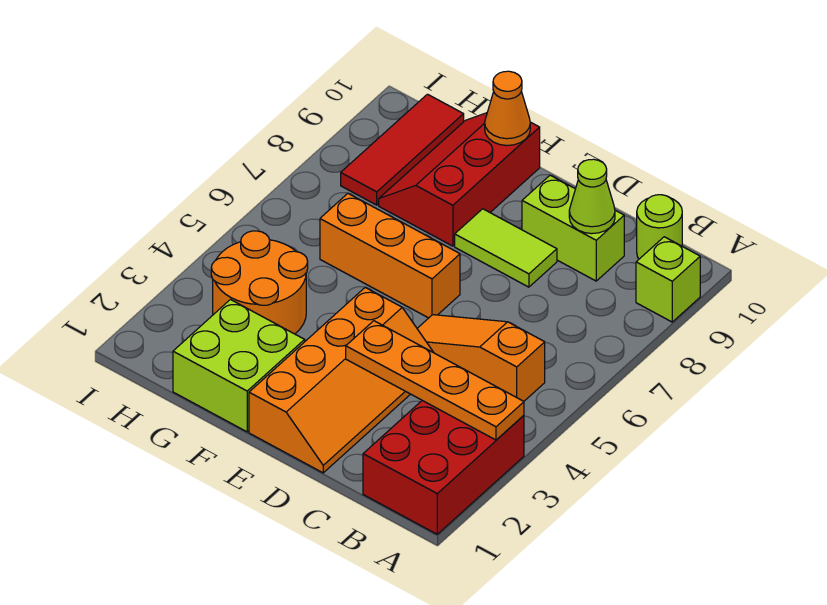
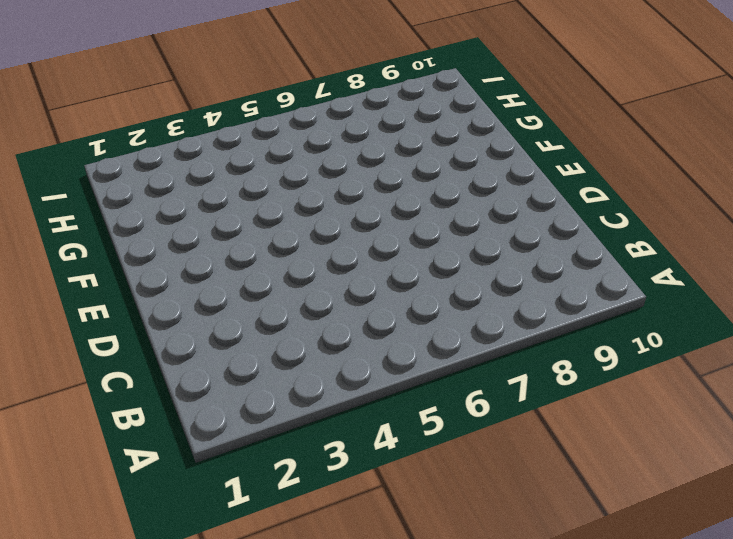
none -> red 2x3 brick [363,401,524,534]
none -> lime 1x1 brick [636,237,700,322]
none -> orange 1x3 slope [417,315,545,401]

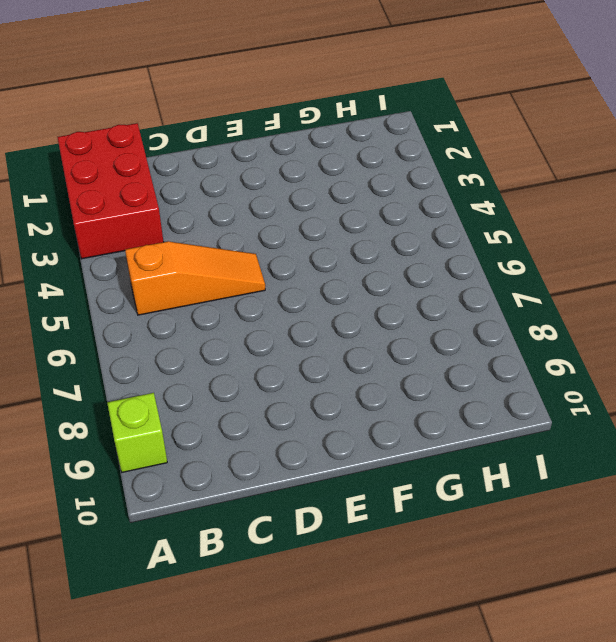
none -> lime 1x1 round brick [637,195,682,259]
none -> lime 1x2 brick [522,175,624,281]
none -> orange 2x4 slope [249,287,434,473]

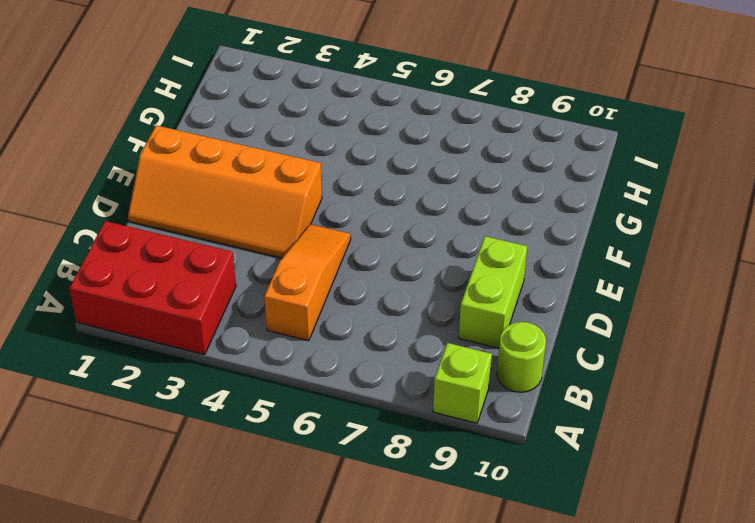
none -> lime 1x2 tile [455,209,557,287]
none -> orange 1x3 brick [320,193,460,318]
none -> lime 2x2 brick [173,300,305,432]

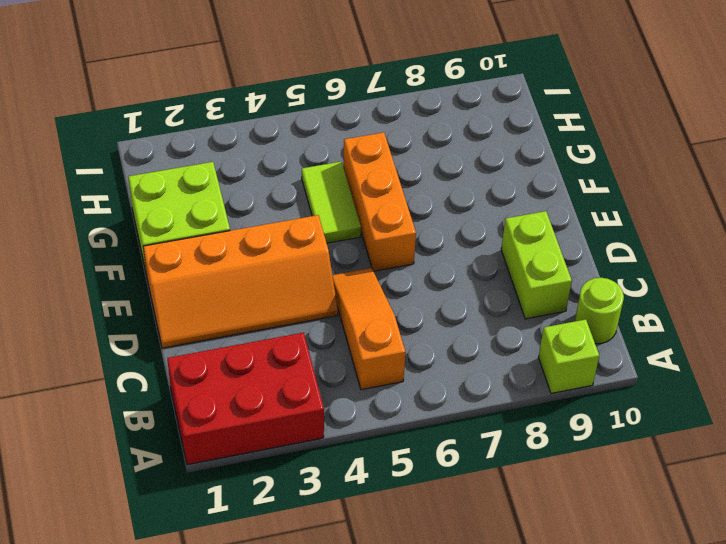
lime 1x2 tile [302,162,361,243] -> lime 1x2 tile moved to [455,209,557,287]
none -> red 2x3 slope [379,113,540,246]
none -> orange 2x2 round brick [211,231,308,334]
none -> red 1x3 tile [341,94,464,205]

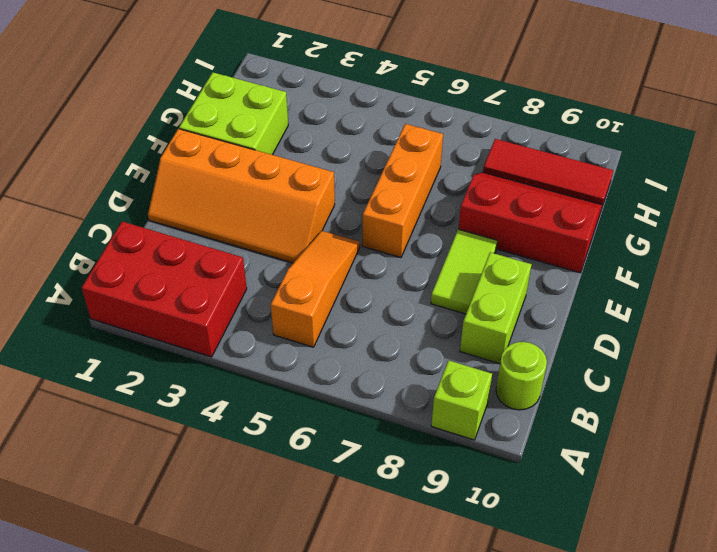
none -> orange 2x2 round brick [211,231,308,334]
none -> orange 1x4 plate [346,321,524,440]
none -> lime 1x1 cone [569,159,615,234]

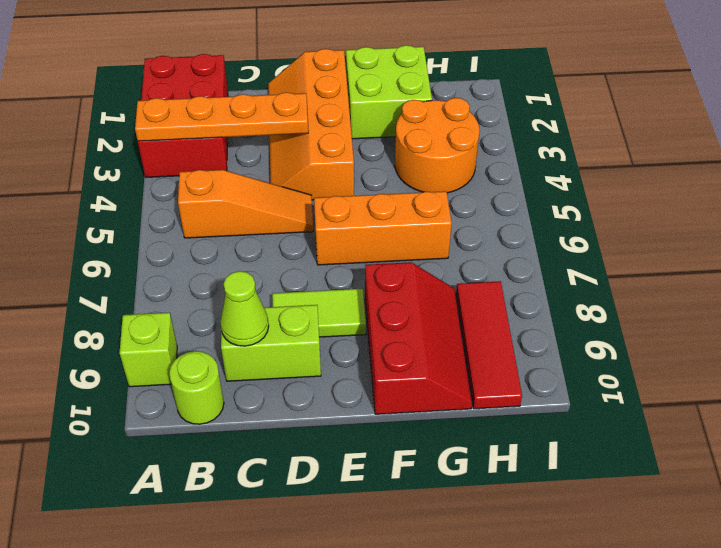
none -> orange 1x1 cone [485,71,530,145]

